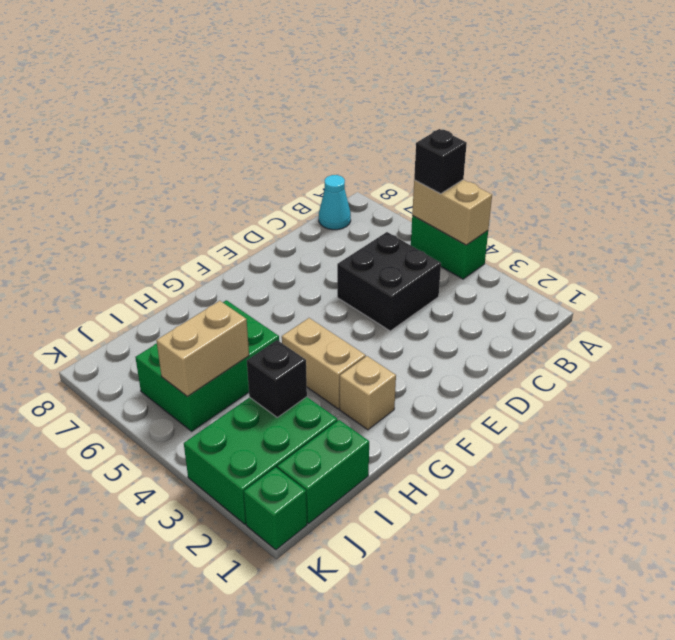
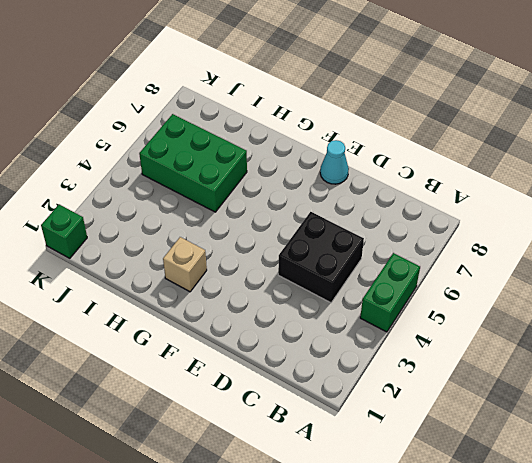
cyan 1x1 cone [320,140,349,184] -> cyan 1x1 cone moved to [319,175,351,230]
none -> tan 1x2 brick [282,318,366,409]
none -> green 1x2 brick [277,420,369,524]
none -> green 2x3 brick [184,397,338,524]

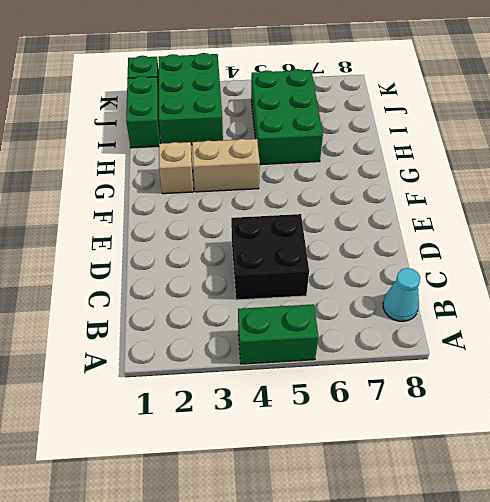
none -> tan 1x2 brick [412,180,492,245]
none -> black 1x1 brick [247,340,307,417]
none -> tan 1x2 brick [156,301,249,397]

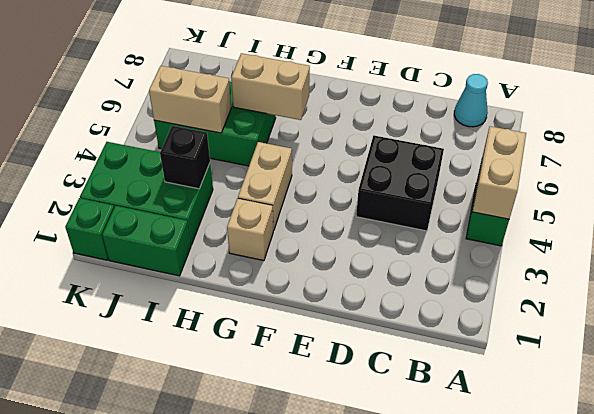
tan 1x2 brick [231,53,310,120] -> none
none -> black 1x1 brick [414,129,467,194]

